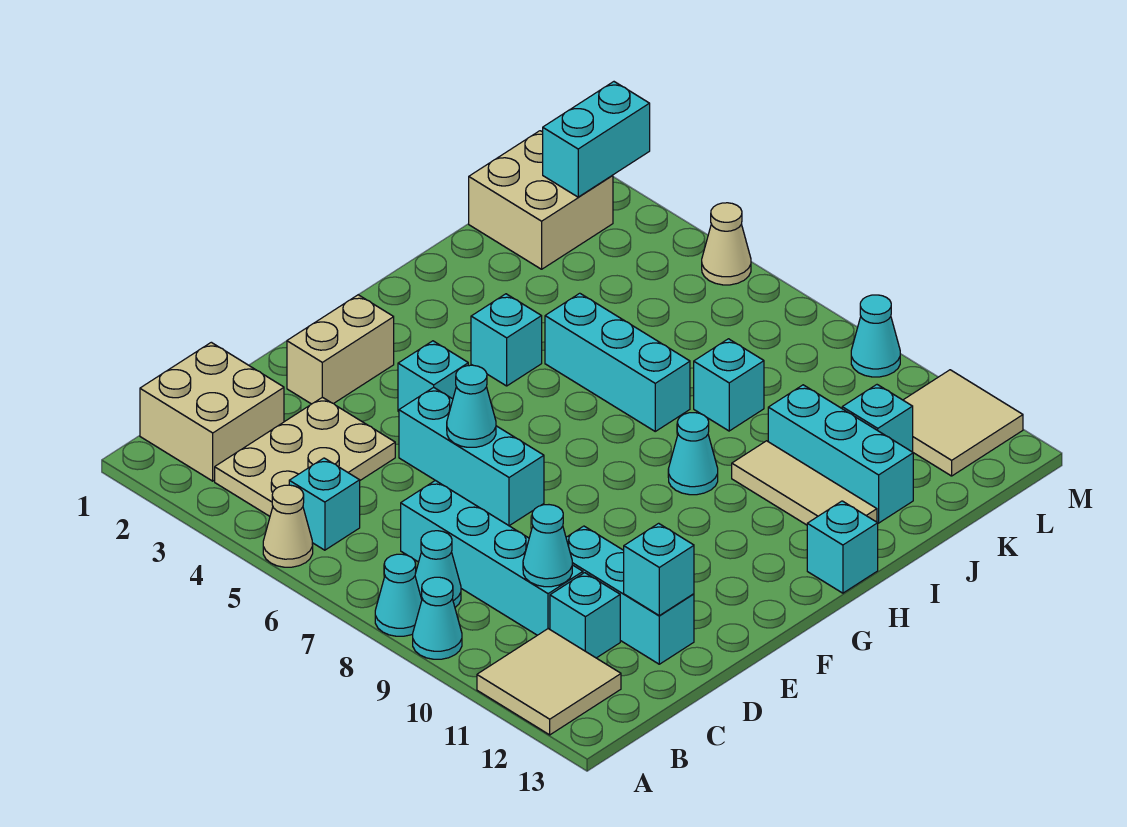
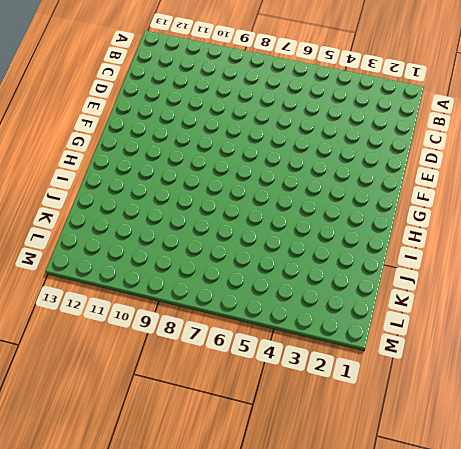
none -> tan 1x1 cone [263,485,313,567]
none -> cyan 1x1 cone [375,554,422,636]
none -> cyan 1x1 cone [413,577,462,659]
none -> tan 2x2 tile [477,629,621,735]

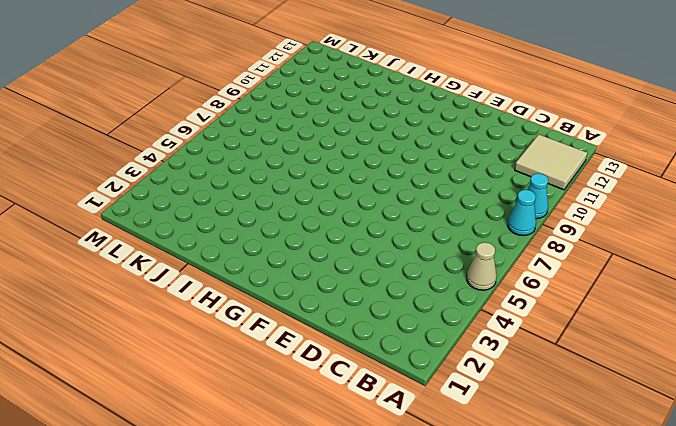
none -> tan 2x2 brick [140,342,284,481]
none -> tan 2x3 plate [215,397,395,516]
none -> cyan 1x1 brick [289,458,360,550]
none -> cyan 1x1 cone [415,531,461,607]

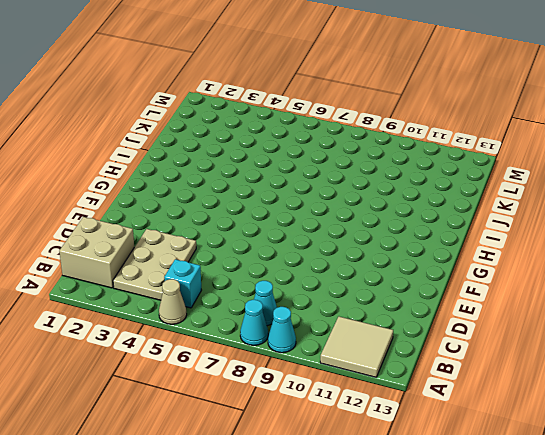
none -> cyan 1x4 brick [401,481,583,635]
none -> cyan 1x1 brick [550,573,620,658]
none -> cyan 1x3 brick [566,526,694,664]
none -> tan 1x2 brick [287,295,394,404]

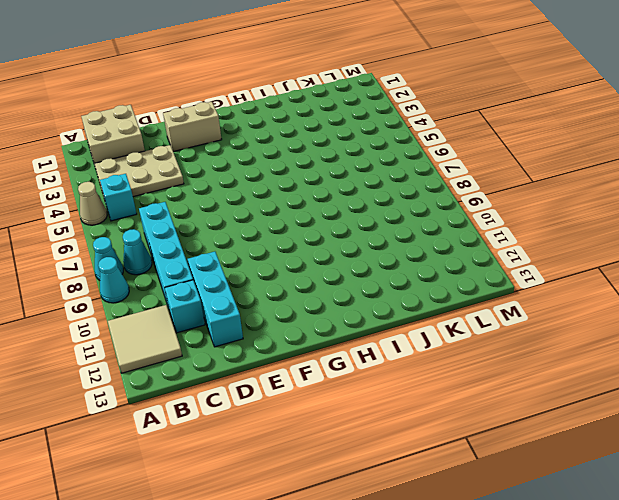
none -> cyan 1x3 brick [399,387,544,526]
none -> cyan 1x1 brick [398,341,468,412]
none -> cyan 1x1 brick [471,294,542,386]
none -> cyan 1x1 cone [668,413,718,495]

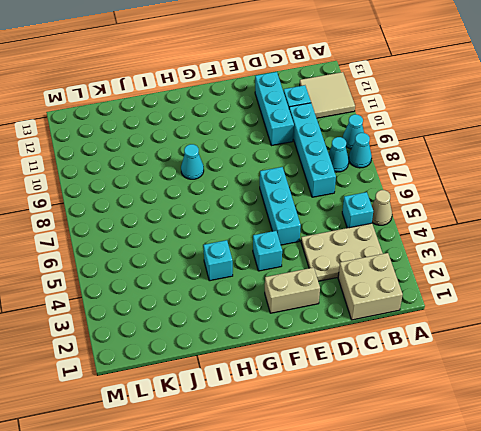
none -> cyan 1x1 brick [807,501,878,593]
none -> cyan 1x3 brick [545,293,690,431]
none -> tan 1x3 tile [732,441,877,525]
none -> cyan 1x1 brick [694,339,764,431]

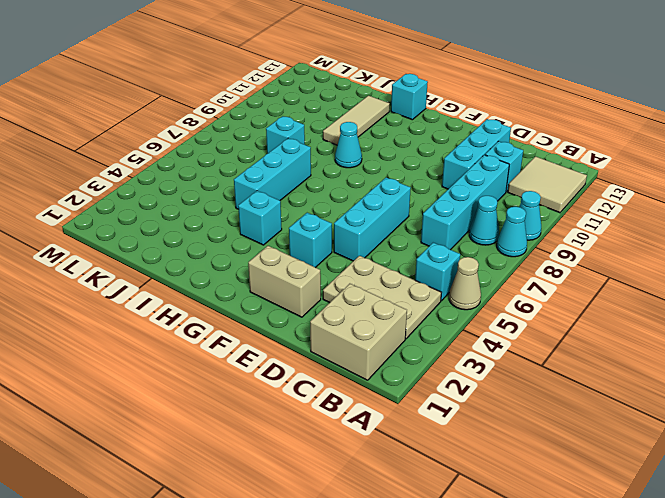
none -> cyan 1x3 brick [768,385,913,523]
none -> tan 2x2 brick [469,131,613,269]
none -> cyan 1x1 brick [842,385,913,452]
none -> tan 2x2 tile [903,370,1023,476]

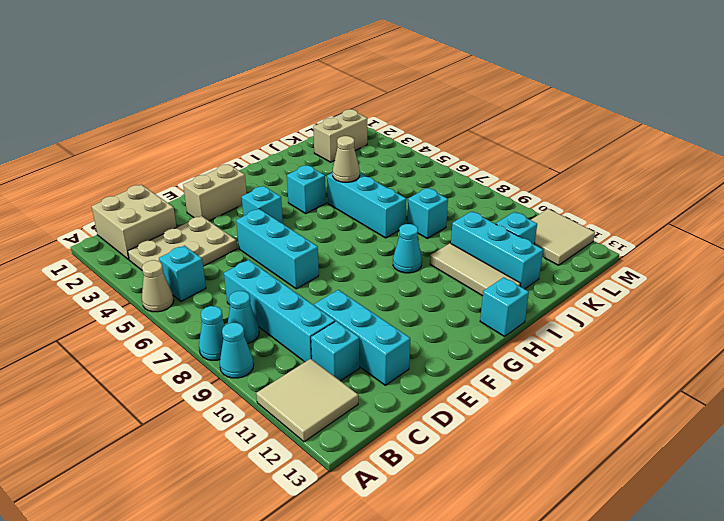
tan 1x1 cone [333,136,360,182] -> tan 1x1 cone moved to [702,203,751,285]
tan 1x2 brick [313,109,367,162] -> tan 2x2 brick [469,131,613,269]
none -> cyan 1x1 cone [851,295,900,377]
none -> cyan 1x1 cone [523,505,572,587]
none -> cyan 1x1 brick [624,523,694,616]
none -> cyan 1x1 cone [447,365,496,447]

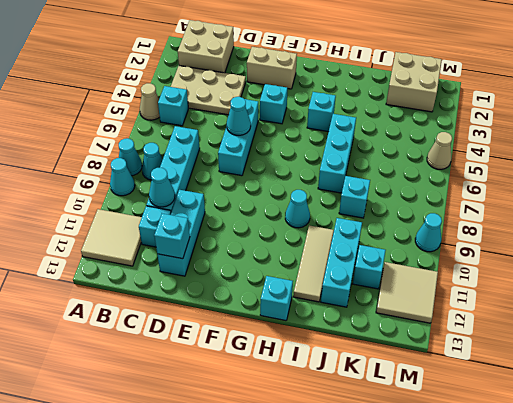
none -> cyan 1x2 brick [543,82,650,197]

